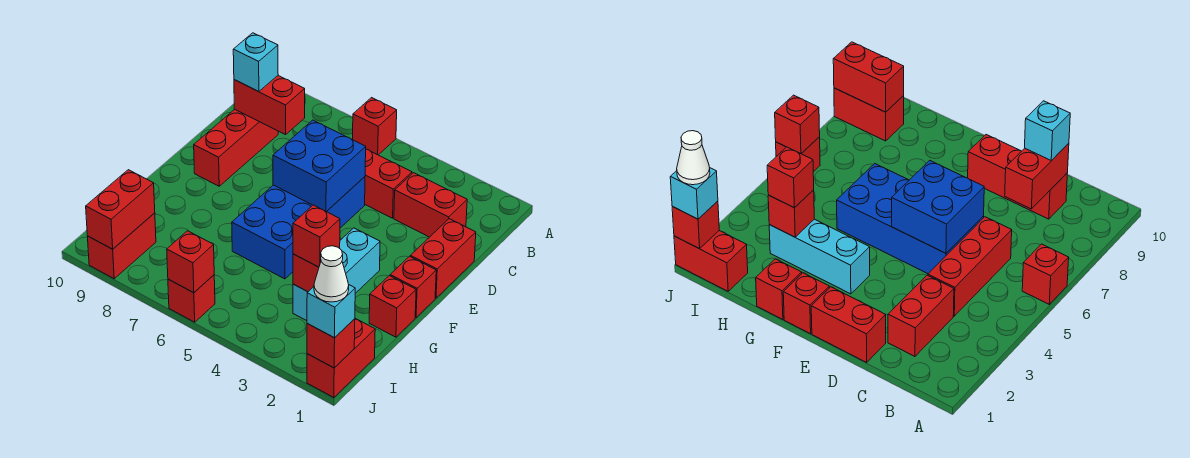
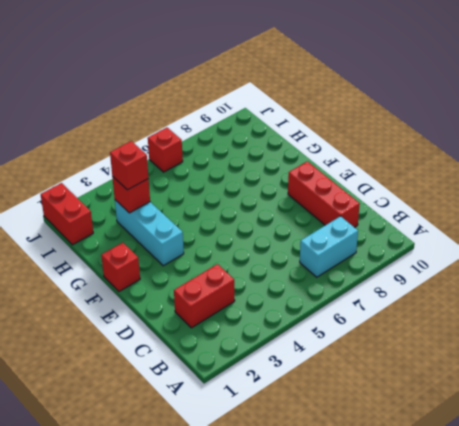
cyan 1x2 brick [300,216,358,277] -> none
none -> red 1x1 brick [353,98,397,155]
none -> red 1x3 brick [365,149,412,218]
none -> red 1x2 brick [410,219,476,298]

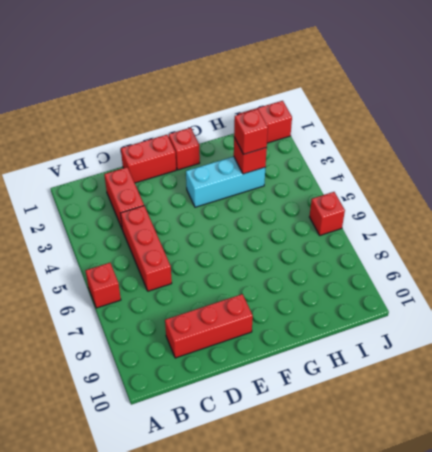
none -> blue 2x4 brick [232,177,365,279]
none -> red 1x1 brick [369,276,416,337]
none -> red 1x2 brick [87,213,156,279]

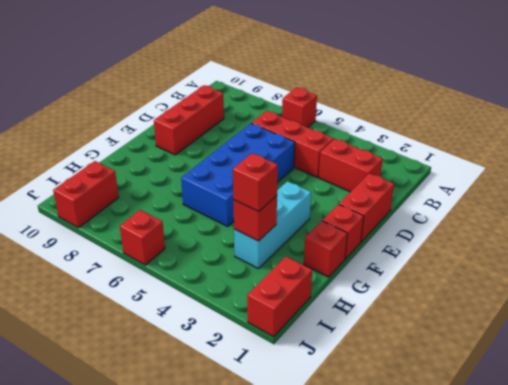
none -> red 1x2 brick [234,76,305,135]
none -> blue 2x2 brick [273,120,366,212]
none -> red 1x2 brick [86,170,155,249]

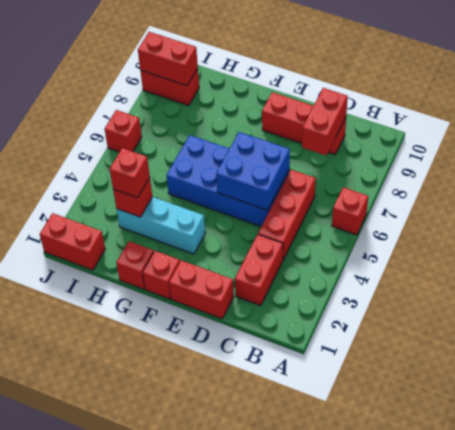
none -> red 1x1 brick [307,319,355,368]
none -> red 1x1 brick [167,231,214,293]
none -> cyan 1x1 brick [233,33,278,92]

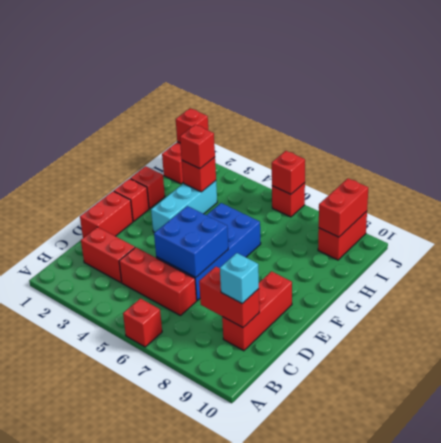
none -> cyan 1x1 brick [307,285,355,338]
none -> white 1x1 cone [314,246,349,302]

